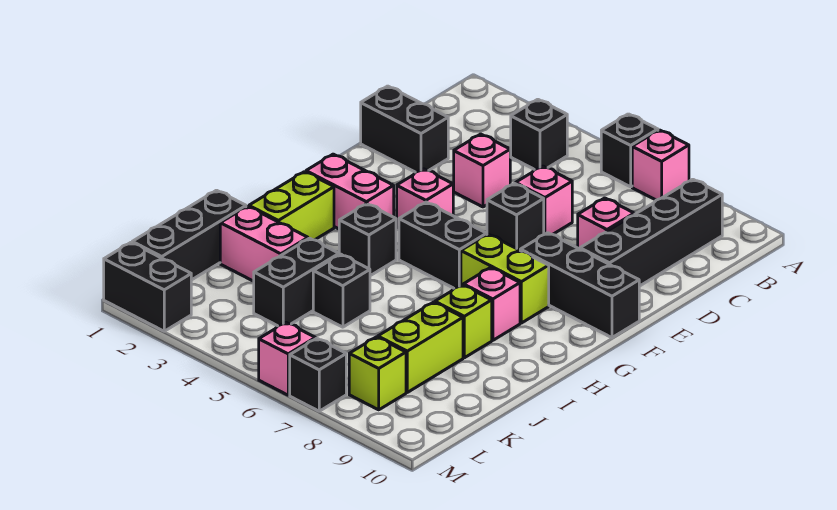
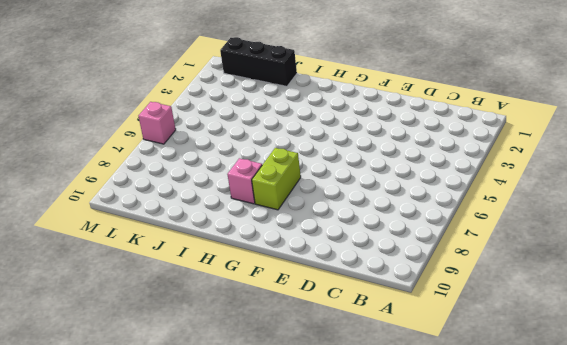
none -> black 1x1 brick [601,114,658,187]
none -> pink 1x1 brick [632,130,689,200]
none -> black 1x1 brick [511,99,567,170]

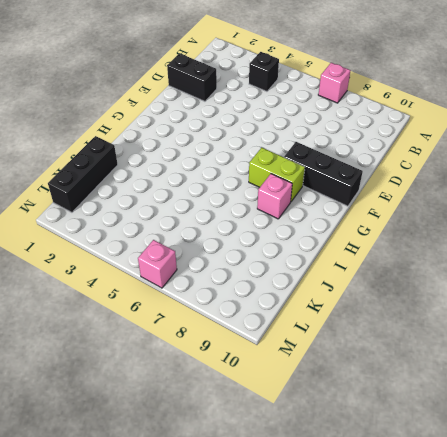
none -> black 1x1 brick [601,114,658,187]
none -> black 1x4 brick [580,179,722,286]
none -> pink 1x1 brick [454,134,510,207]

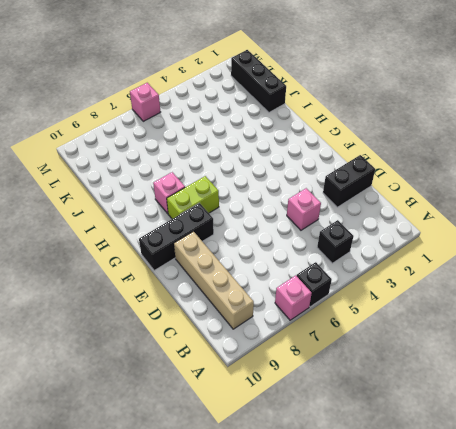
tan 1x4 brick [174,232,254,329] -> black 1x4 brick [580,179,722,286]
none -> pink 1x1 brick [516,166,572,235]
none -> pink 1x1 brick [578,198,634,249]
none -> black 1x1 brick [487,183,544,250]

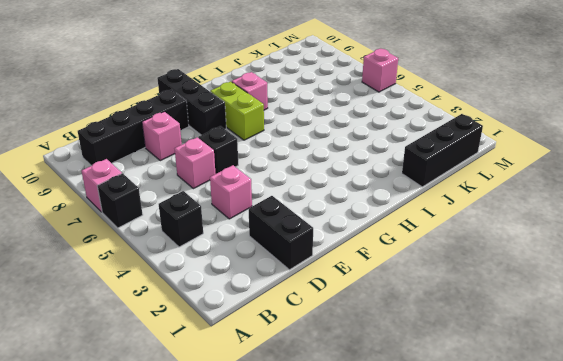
none -> pink 1x1 brick [397,169,453,228]
none -> pink 1x2 brick [306,154,394,229]
none -> black 1x2 brick [399,202,487,288]

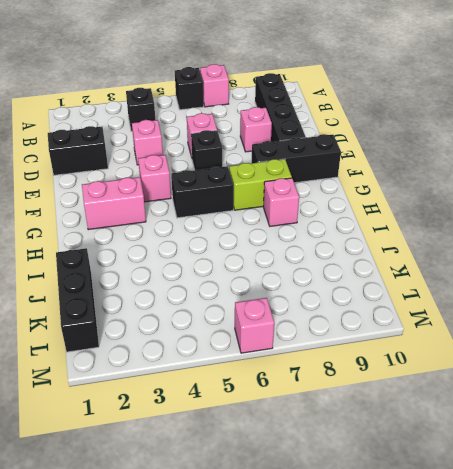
none -> lime 1x2 brick [249,172,334,240]
none -> black 1x1 brick [339,203,396,276]
none -> lime 1x1 brick [435,285,492,358]

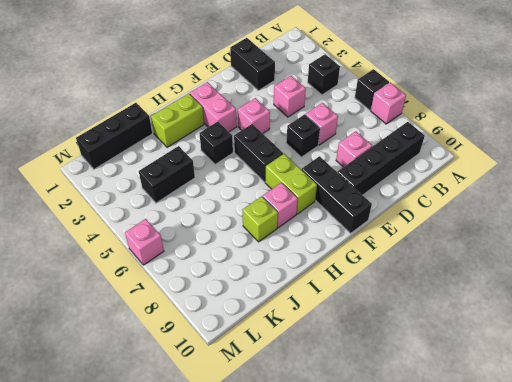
none -> pink 1x2 brick [220,206,308,281]
none -> black 1x1 brick [313,254,370,327]
none -> lime 1x2 brick [378,302,463,392]

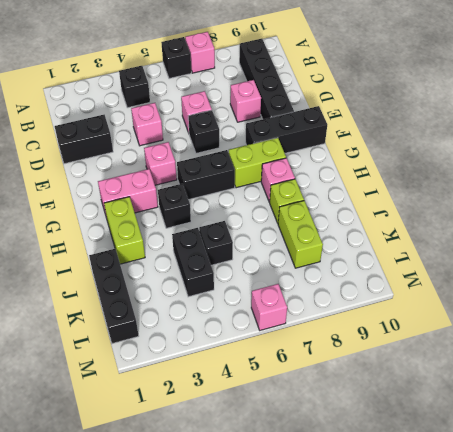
none -> pink 1x2 brick [220,206,308,281]
none -> lime 1x1 brick [349,337,406,410]
none -> black 1x2 brick [104,243,191,331]

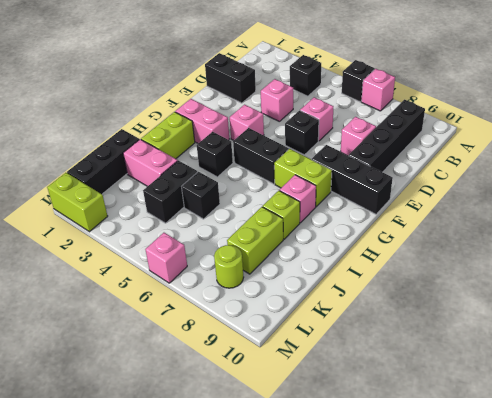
lime 1x1 round brick [214,245,244,288] -> lime 1x1 brick [349,337,406,410]
lime 1x2 brick [47,173,108,232] -> black 1x2 brick [104,243,191,331]
none -> black 1x1 brick [290,338,346,411]

